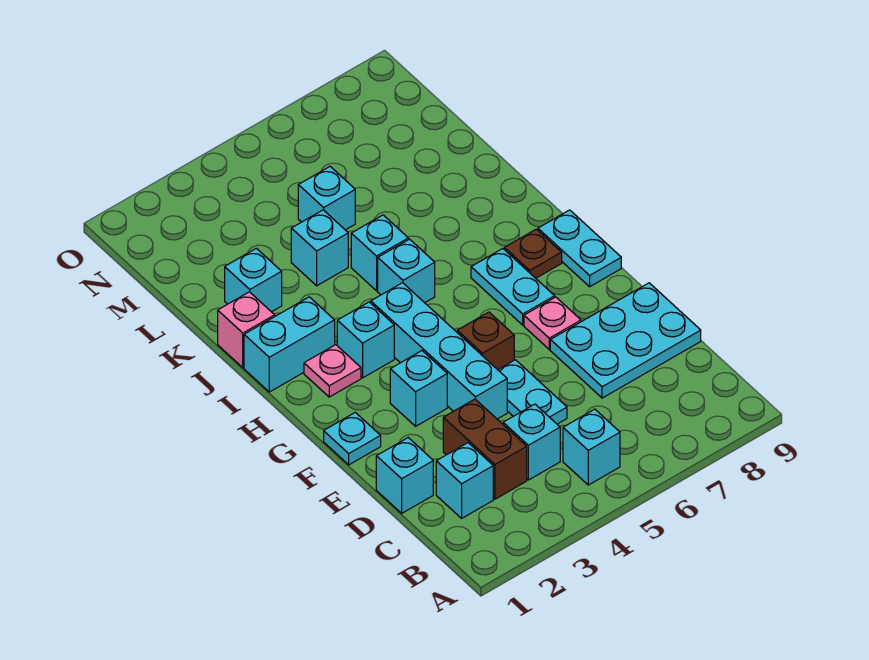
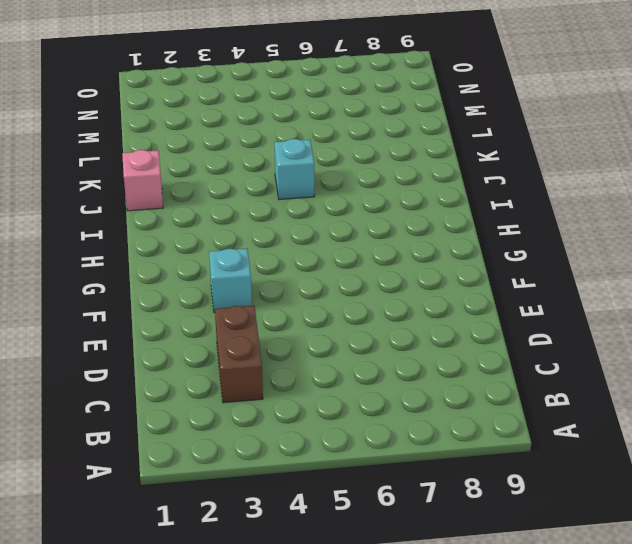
none -> cyan 1x1 brick [563,409,620,485]
none -> cyan 1x1 brick [436,443,493,518]
none -> cyan 1x1 brick [503,404,560,480]

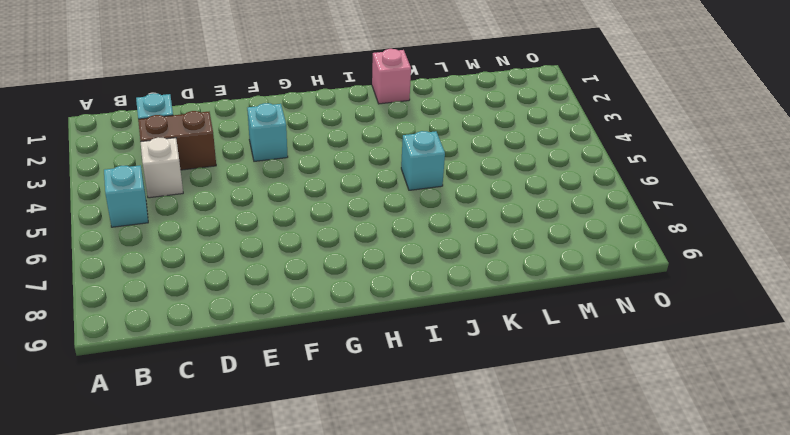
white 1x1 brick [141,137,183,198] -> cyan 1x1 brick [503,404,560,480]
none -> cyan 1x1 brick [376,438,433,513]
none -> cyan 1x2 plate [498,360,567,424]
none -> cyan 2x3 plate [550,283,701,398]

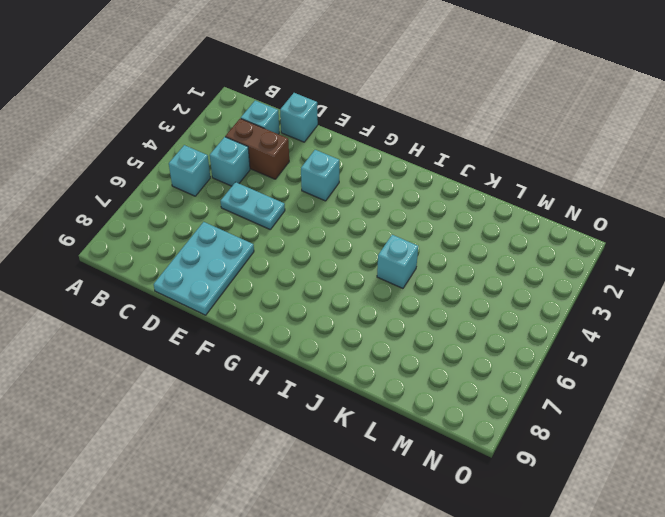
none -> cyan 1x4 brick [371,283,507,419]
none -> cyan 1x1 plate [324,412,381,465]
none -> brown 1x1 brick [457,312,514,370]

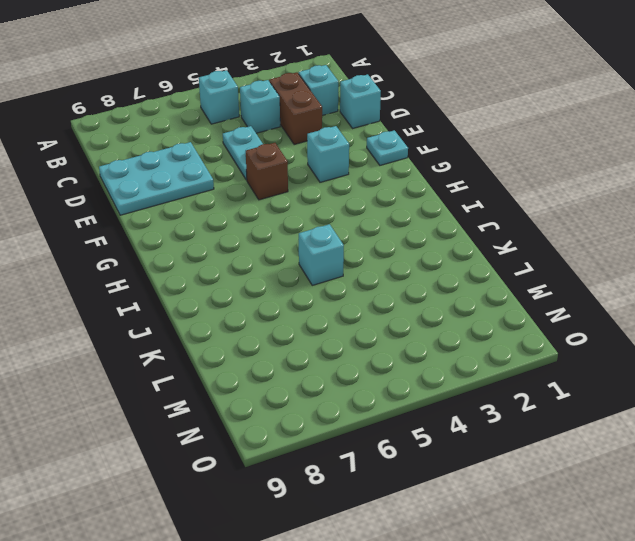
none -> cyan 1x4 brick [371,283,507,419]
none -> pink 1x1 plate [524,297,581,349]
none -> cyan 1x2 plate [471,249,555,325]

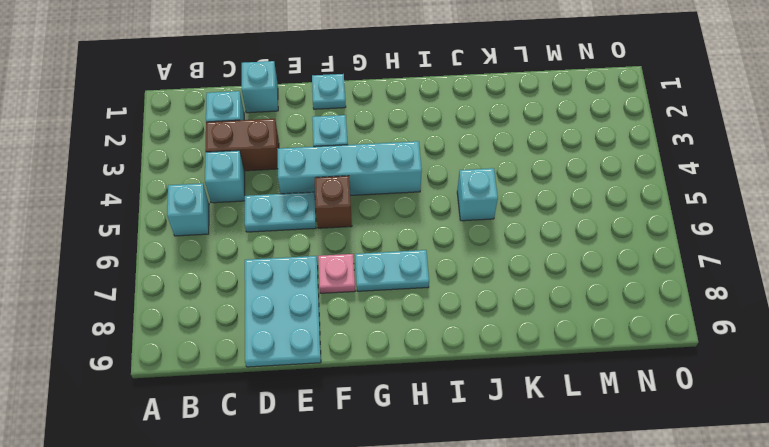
none -> cyan 1x2 plate [538,210,621,287]
none -> pink 1x1 plate [304,345,361,397]
none -> cyan 1x1 brick [337,302,394,378]

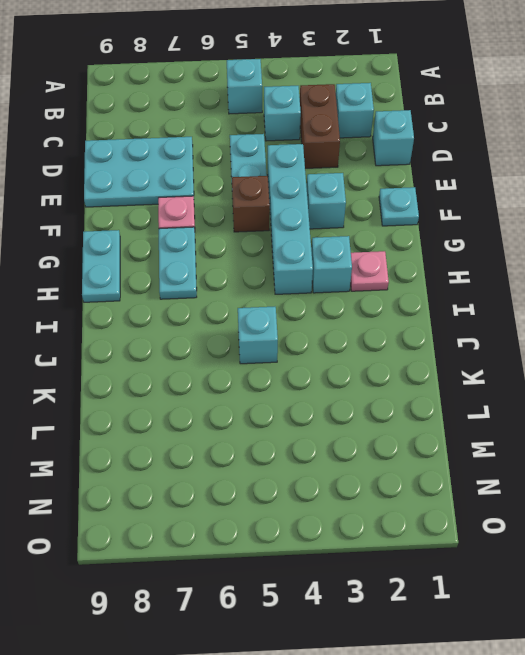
none -> brown 1x1 plate [505,229,562,278]
none -> cyan 1x2 brick [244,297,335,392]
none -> cyan 1x1 brick [378,239,435,303]

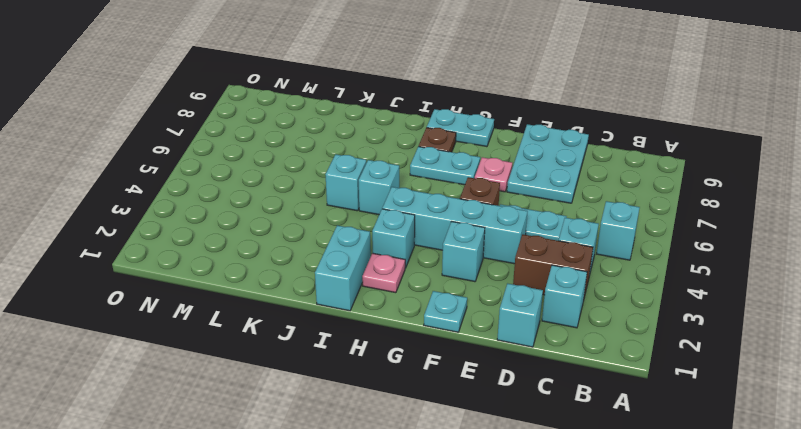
none -> pink 1x1 brick [218,292,275,368]
none -> cyan 1x1 brick [225,248,282,312]
none -> cyan 1x1 brick [291,210,348,286]

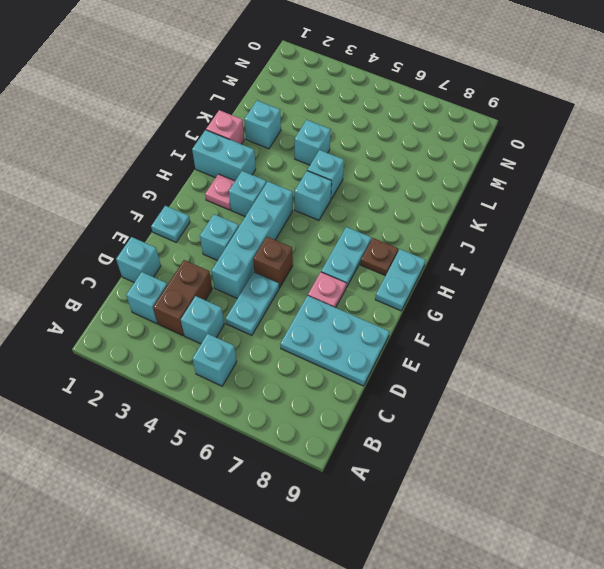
none -> cyan 1x1 brick [298,167,355,230]

